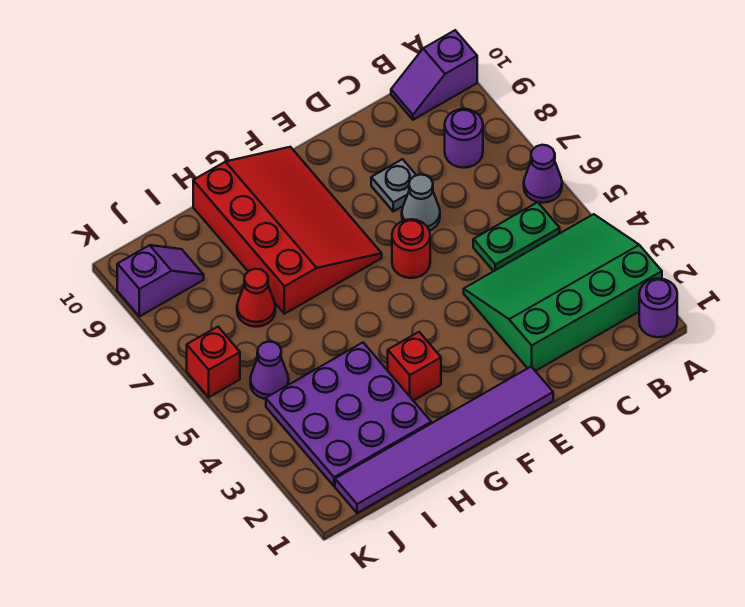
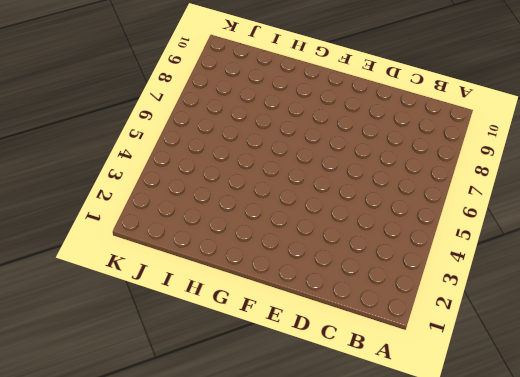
none -> purple 1x1 round brick [639,279,677,337]
none -> green 3x4 slope [464,214,662,371]
none -> purple 1x1 cone [524,145,562,203]

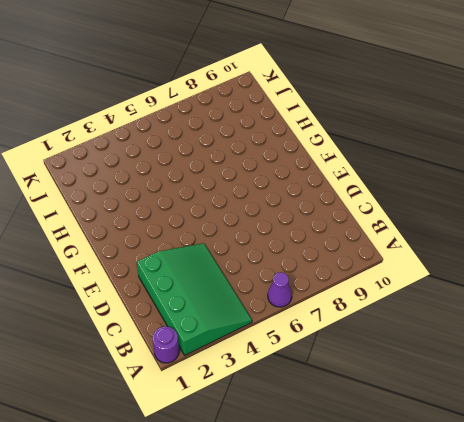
none -> purple 1x2 slope [391,30,477,120]
none -> green 1x2 plate [473,202,560,271]
none -> purple 1x1 round brick [445,109,483,168]

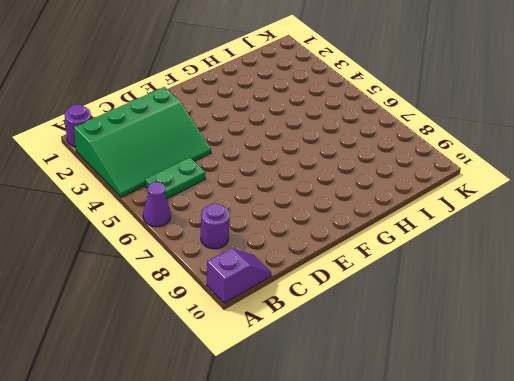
none -> grey 1x1 cone [402,175,440,231]
none -> grey 1x1 plate [371,159,416,211]
none -> purple 1x6 tile [335,367,553,513]

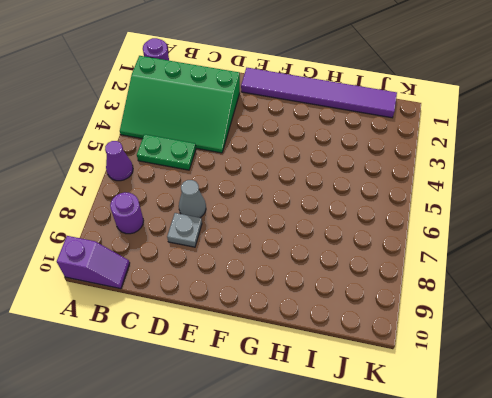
none -> red 1x1 round brick [392,219,430,278]
none -> red 3x4 slope [193,147,382,314]
none -> red 1x1 brick [388,332,441,401]

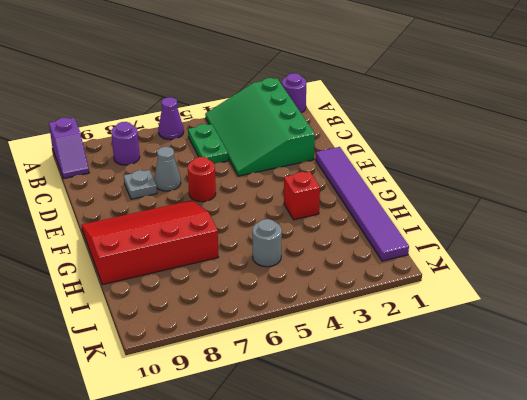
grey 1x1 round brick [252,219,282,267] -> none
none -> purple 3x3 plate [266,343,431,486]
none -> red 1x1 cone [237,269,275,327]
none -> purple 1x1 cone [250,341,289,399]

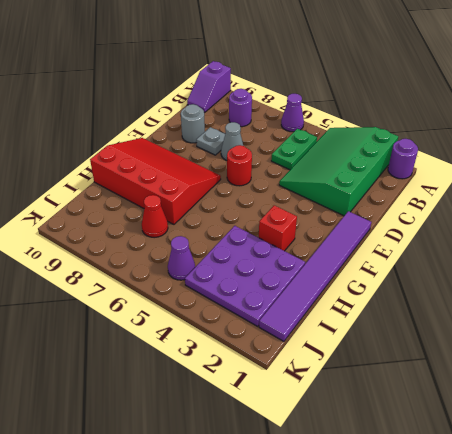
grey 1x1 round brick [181,104,205,143] -> none
none -> purple 1x2 slope [117,245,204,317]
none -> red 1x1 brick [187,327,240,397]

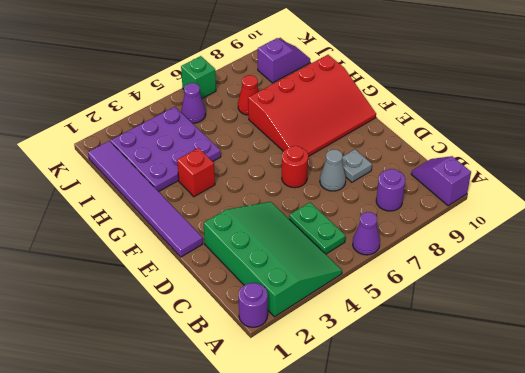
purple 1x2 slope [258,38,310,83] -> purple 1x2 slope turned to [117,245,204,317]
green 1x1 brick [181,56,216,98] -> red 1x1 brick [187,327,240,397]

